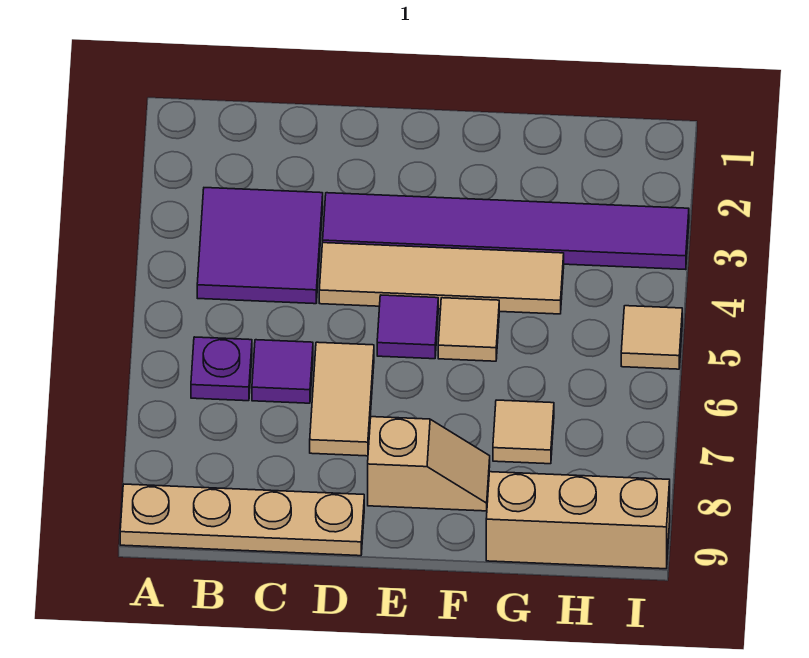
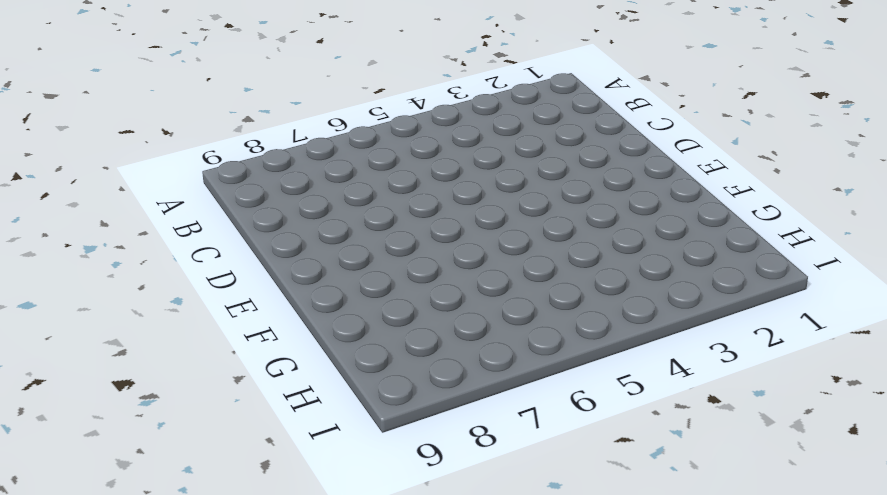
none -> tan 1x4 plate [120,484,364,556]
none -> purple 2x2 tile [197,188,323,304]
none -> purple 1x1 plate [191,337,252,401]

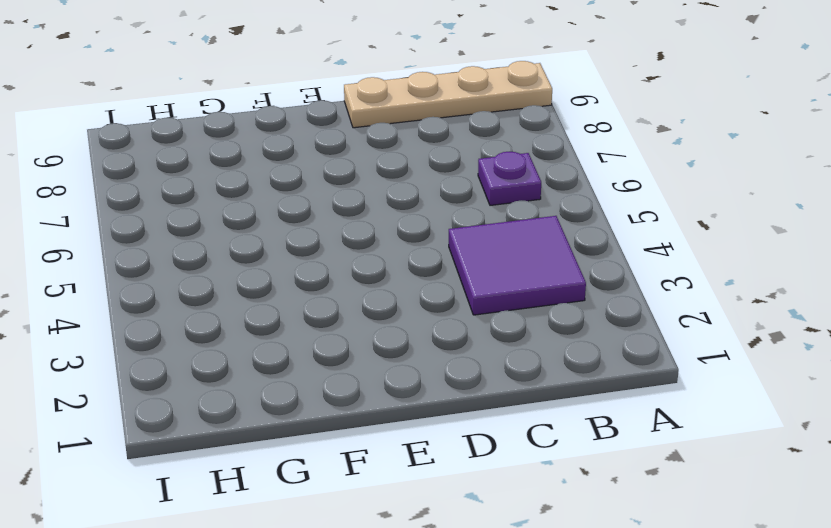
none -> purple 1x1 tile [252,340,313,403]
none -> purple 1x6 tile [323,193,689,270]
none -> tan 1x4 tile [319,243,564,314]

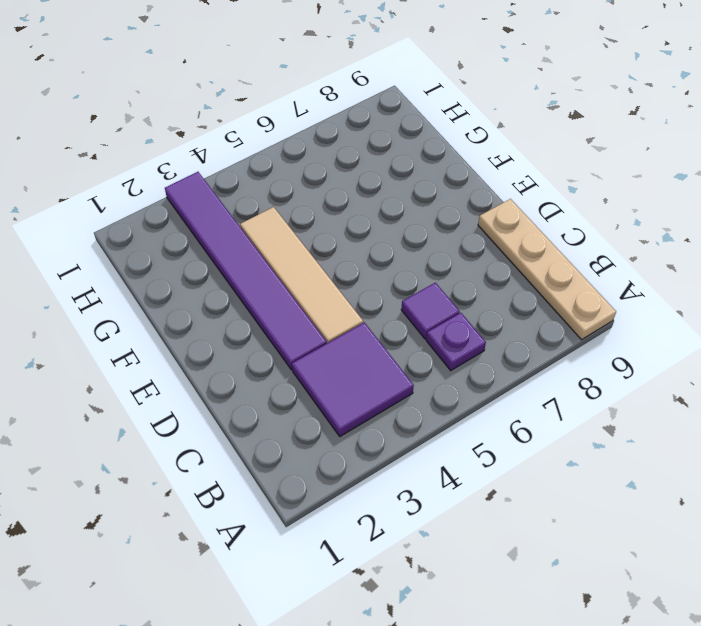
none -> tan 1x2 tile [310,342,374,456]
none -> purple 1x1 tile [377,295,438,359]
none -> tan 1x2 slope [368,417,490,511]

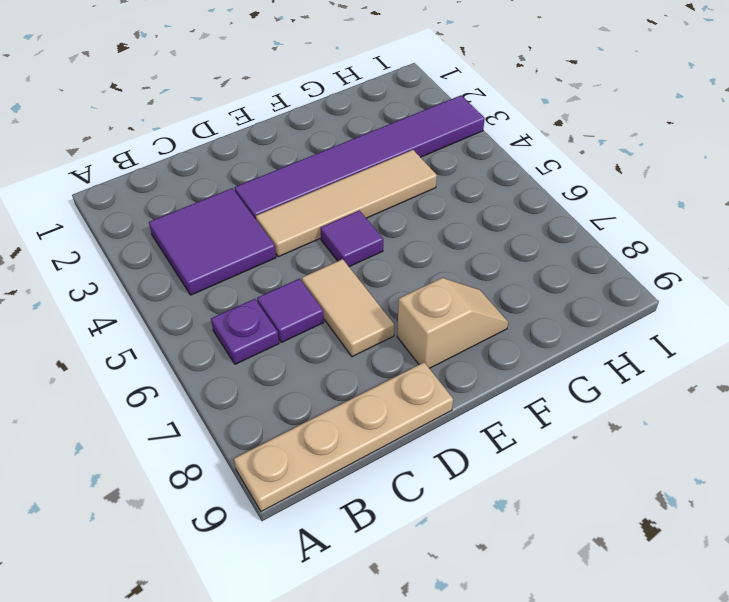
none -> tan 1x1 tile [438,298,499,361]
none -> tan 1x1 tile [493,400,554,464]
none -> tan 1x3 brick [486,472,670,569]

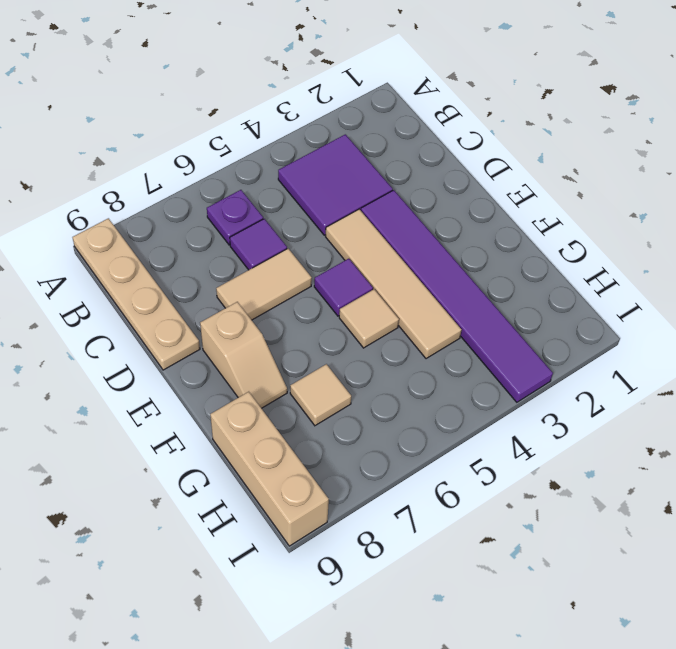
none -> tan 1x1 tile [621,306,682,369]

